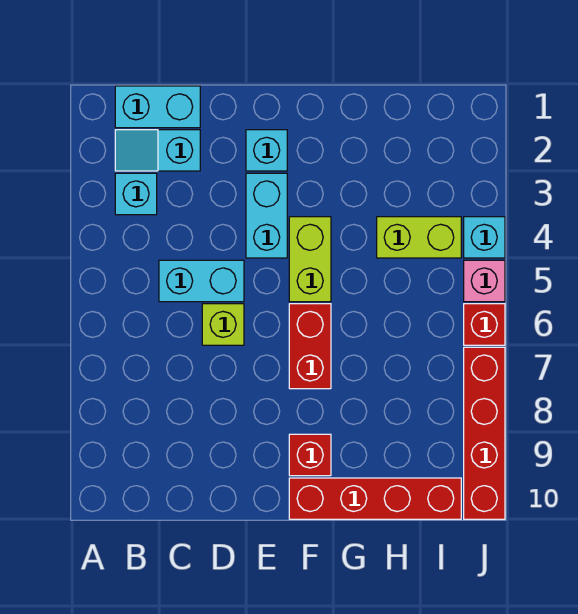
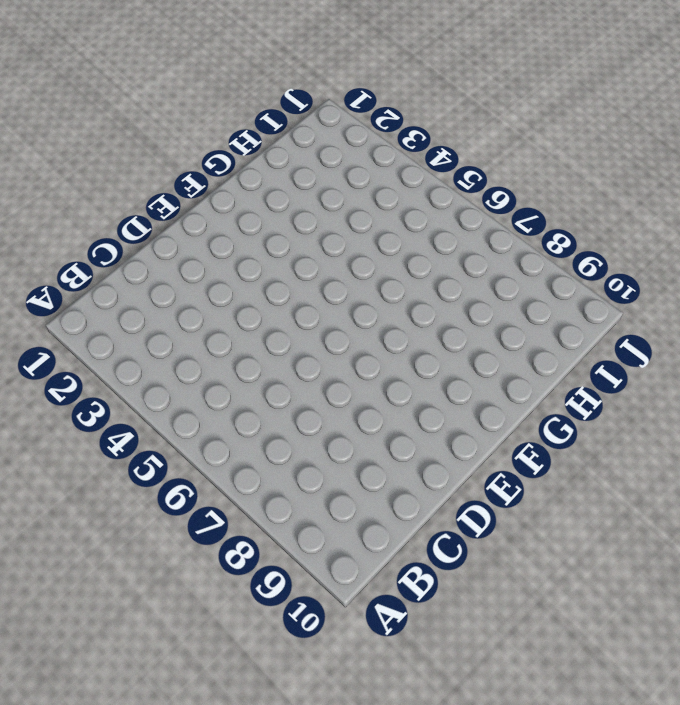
none -> cyan 1x2 brick [115,86,200,128]
none -> cyan 1x2 slope [115,130,200,171]
none -> cyan 1x1 brick [115,173,157,215]

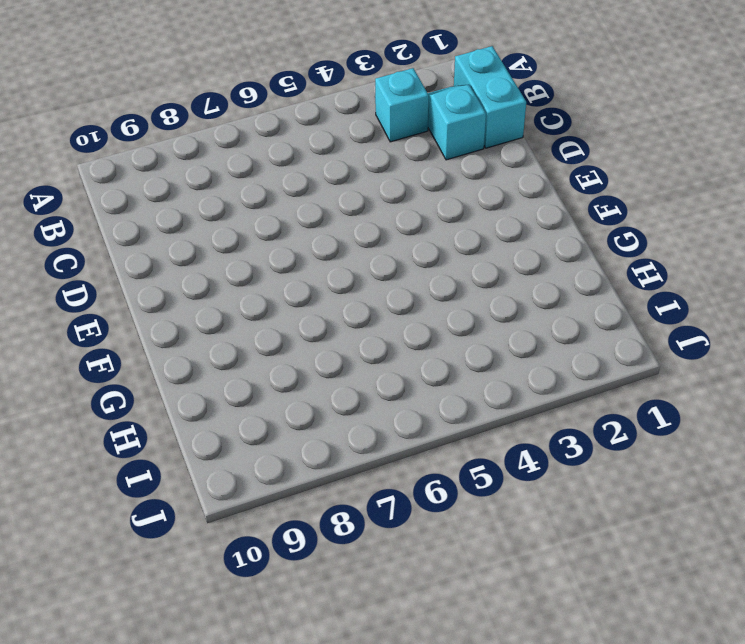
none -> cyan 1x2 brick [159,260,244,302]
none -> lime 1x1 brick [202,304,244,345]
none -> cyan 1x1 brick [246,130,287,171]

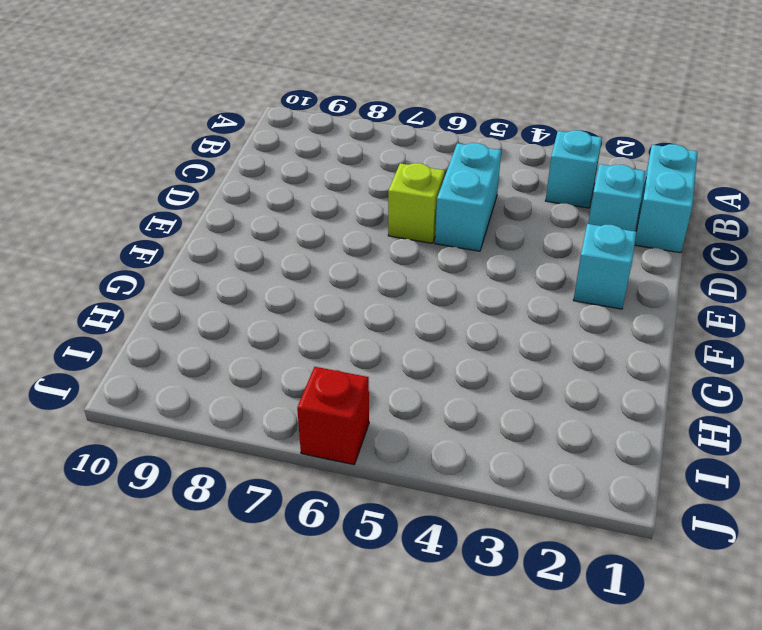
none -> cyan 1x2 brick [246,173,287,258]
none -> lime 1x2 brick [289,217,331,302]
none -> red 1x2 brick [289,304,331,389]

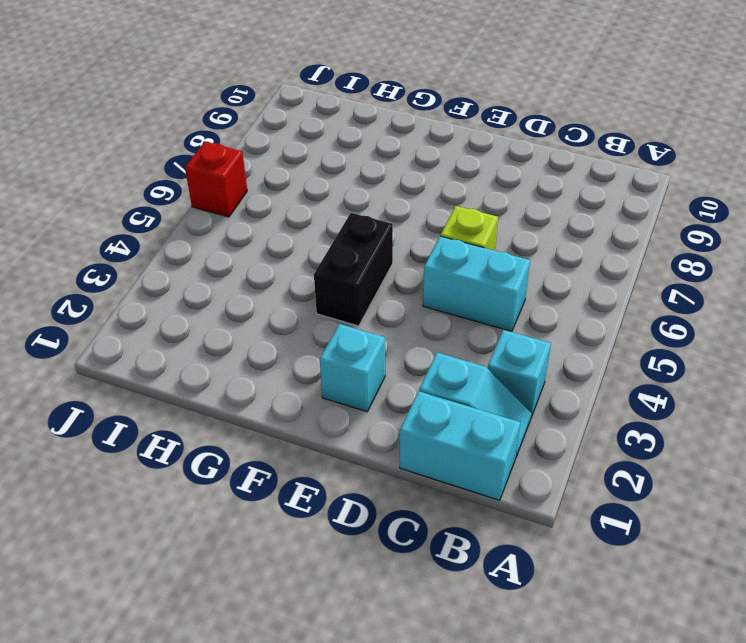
black 1x2 brick [314,213,393,326] -> lime 1x2 brick [289,217,331,302]
none -> cyan 1x2 brick [246,173,287,258]
none -> red 1x2 brick [289,304,331,389]
none -> red 1x1 brick [289,434,331,476]

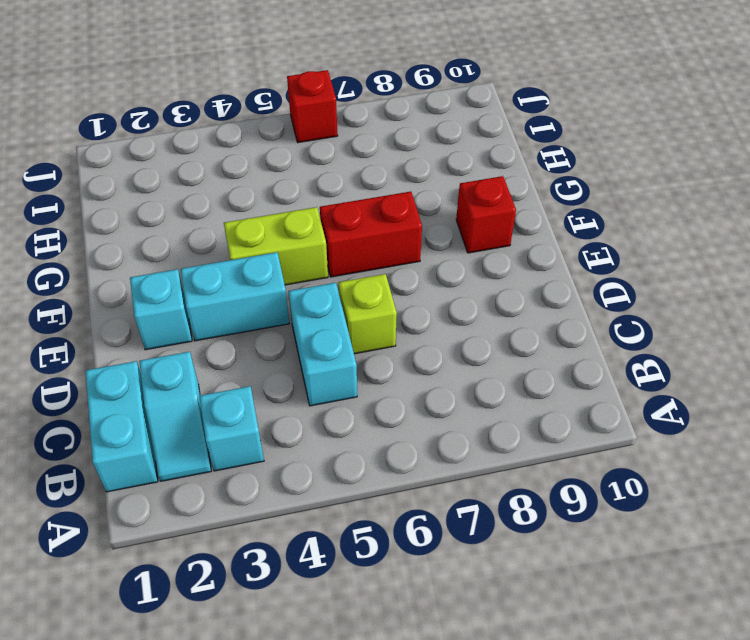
none -> red 1x4 brick [289,478,461,519]
none -> lime 1x2 brick [377,217,461,258]
none -> cyan 1x1 brick [464,217,505,258]

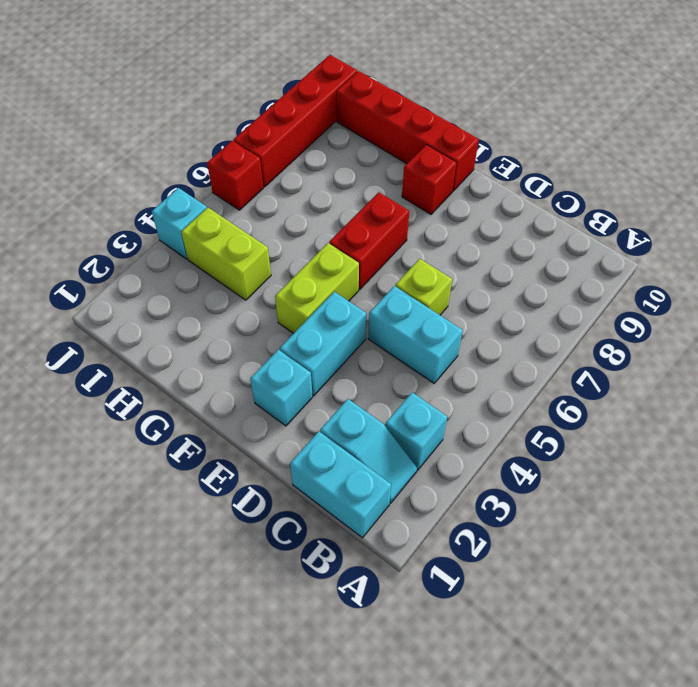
none -> pink 1x1 brick [464,260,505,302]

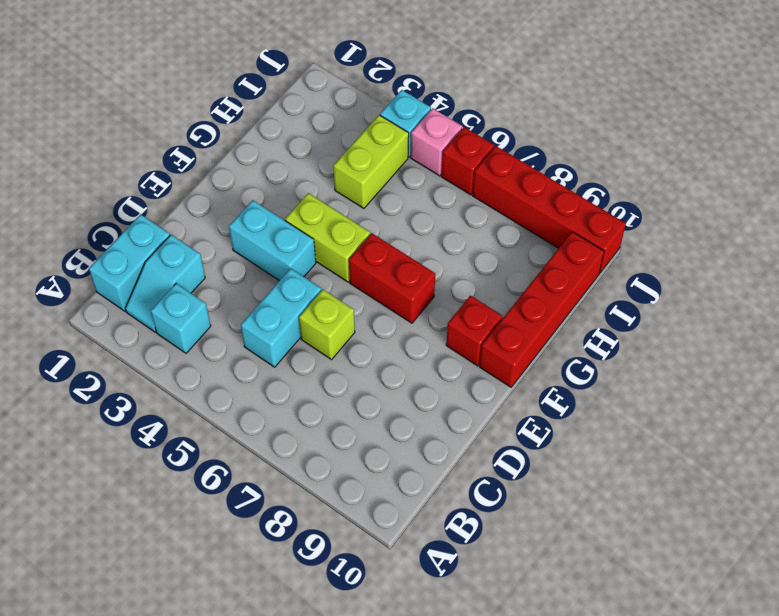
none -> cyan 1x1 brick [246,130,287,171]

